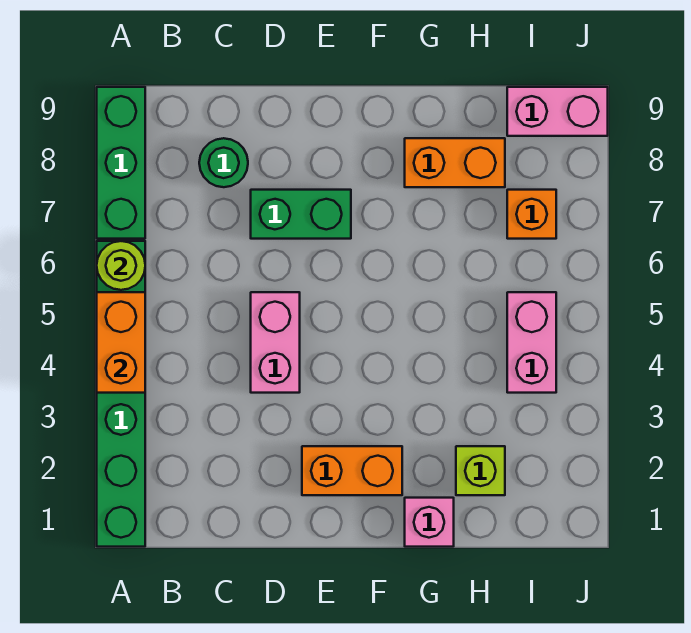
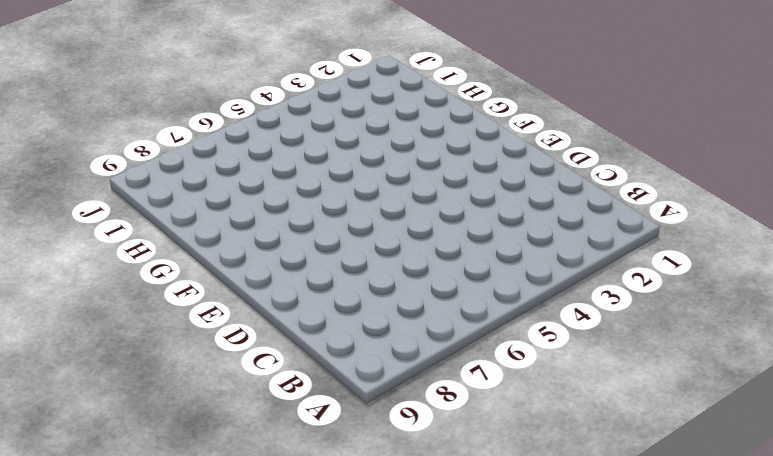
none -> green 1x6 brick [97,241,145,547]
none -> green 1x3 brick [97,87,145,239]
none -> green 1x1 round brick [199,138,248,187]

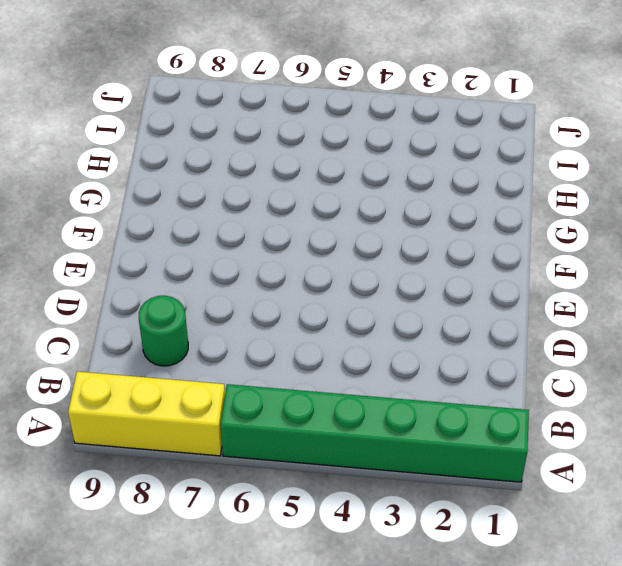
yellow 1x3 brick [68,371,225,456] -> green 1x3 brick [97,87,145,239]
none -> pink 1x2 brick [251,292,300,393]
none -> green 1x2 brick [251,190,351,239]
none -> orange 1x2 brick [302,446,402,495]

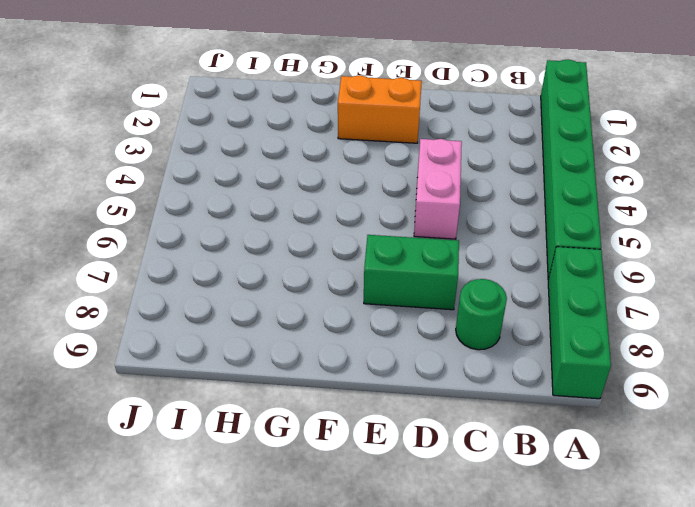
none -> pink 1x1 brick [405,498,454,547]
none -> orange 1x2 brick [405,138,505,187]
none -> lime 1x1 brick [456,446,505,495]

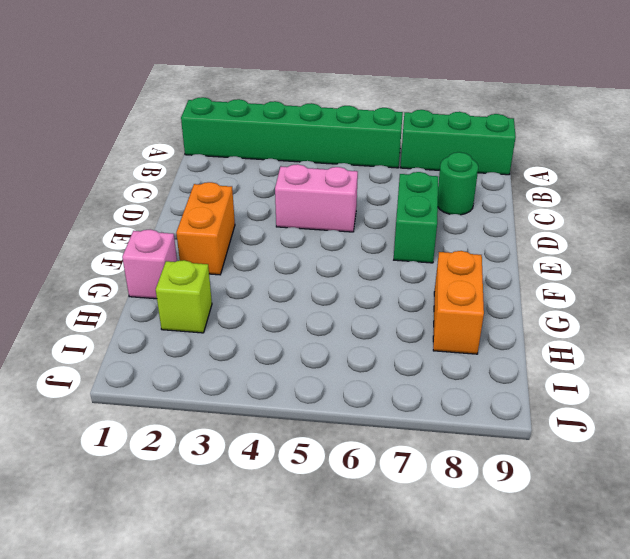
none -> pink 1x2 brick [507,292,556,393]
none -> orange 1x1 brick [507,190,556,239]
none -> pink 1x2 brick [507,87,608,136]

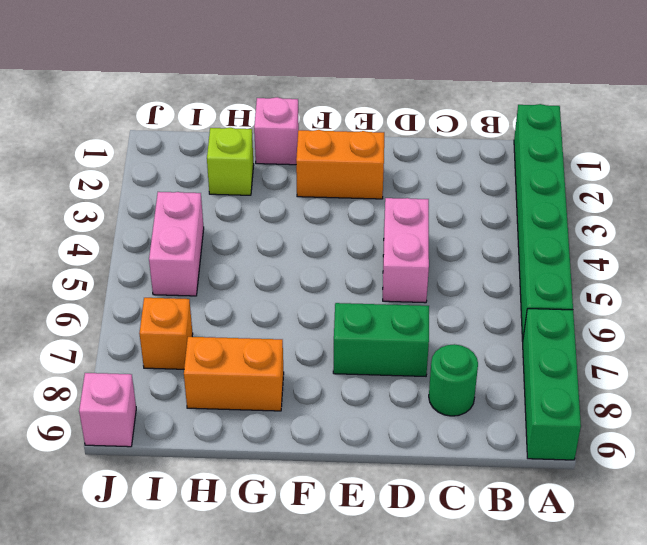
pink 1x1 brick [79,373,136,447] -> pink 1x2 brick [507,87,608,136]
none -> orange 1x2 brick [97,292,145,393]
none -> lime 1x1 round brick [97,241,145,290]

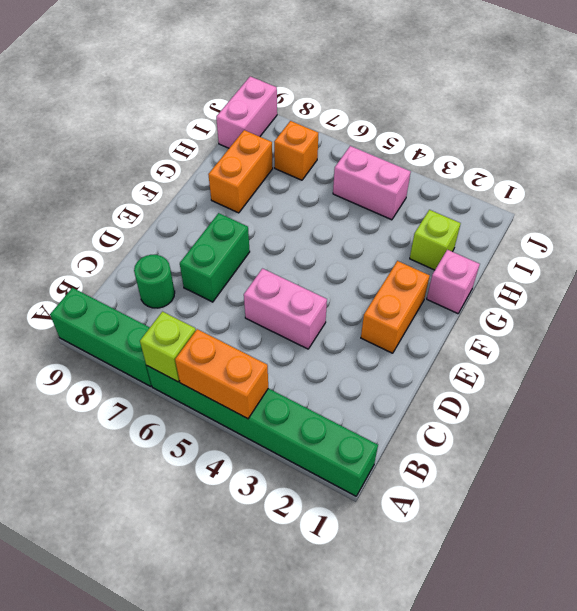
lime 1x1 brick [140,312,196,382] -> lime 1x1 round brick [97,241,145,290]

